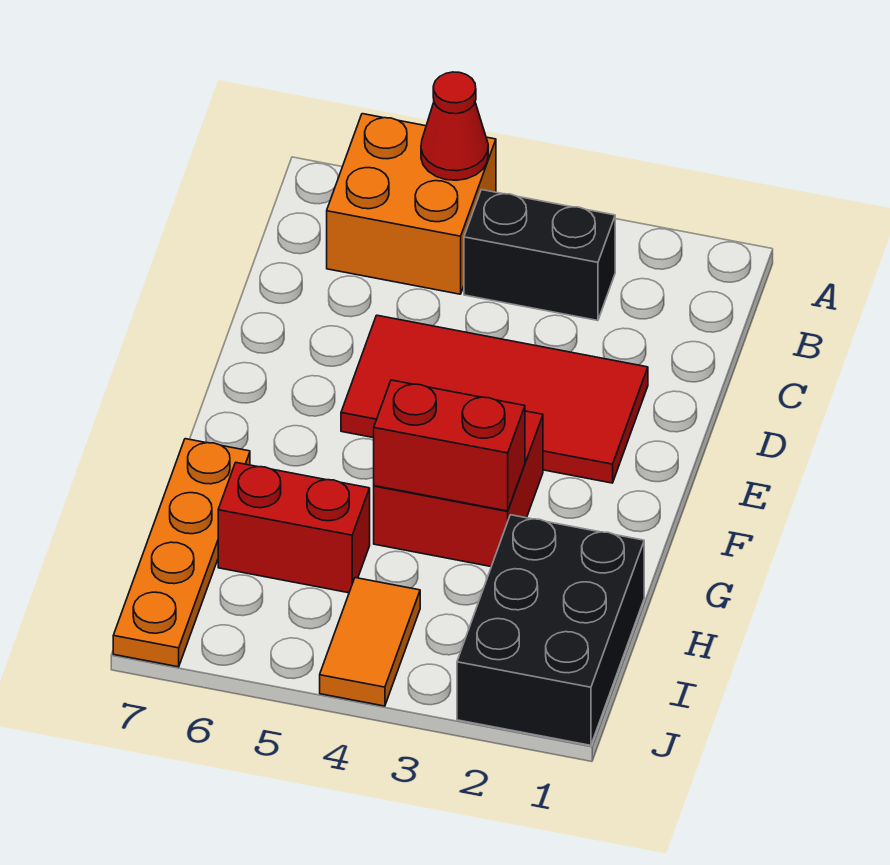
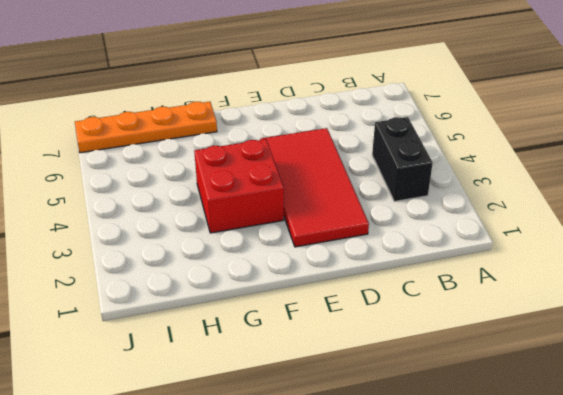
none -> orange 2x2 brick [327,114,496,294]
none -> black 2x3 brick [457,515,644,745]

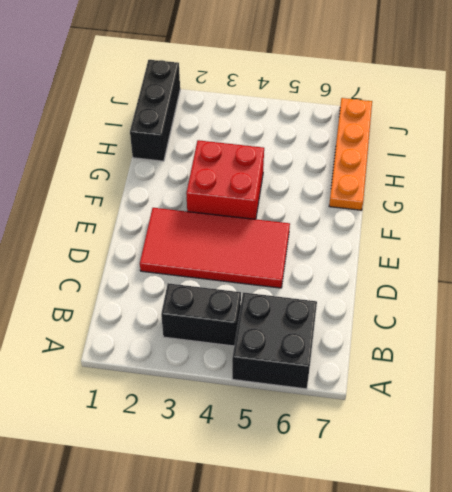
black 2x2 brick [232,292,317,389] -> orange 2x2 brick [327,114,496,294]
black 1x3 brick [130,60,180,161] -> black 2x3 brick [457,515,644,745]
none -> red 1x2 brick [218,463,370,593]
none -> orange 1x2 tile [320,578,420,706]

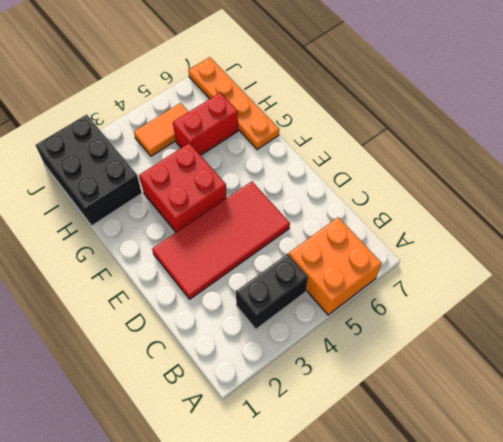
orange 1x2 tile [134,103,189,156] -> orange 1x2 tile turned to [320,578,420,706]
none -> red 1x1 cone [421,72,488,180]
none -> red 1x2 brick [374,380,525,511]

